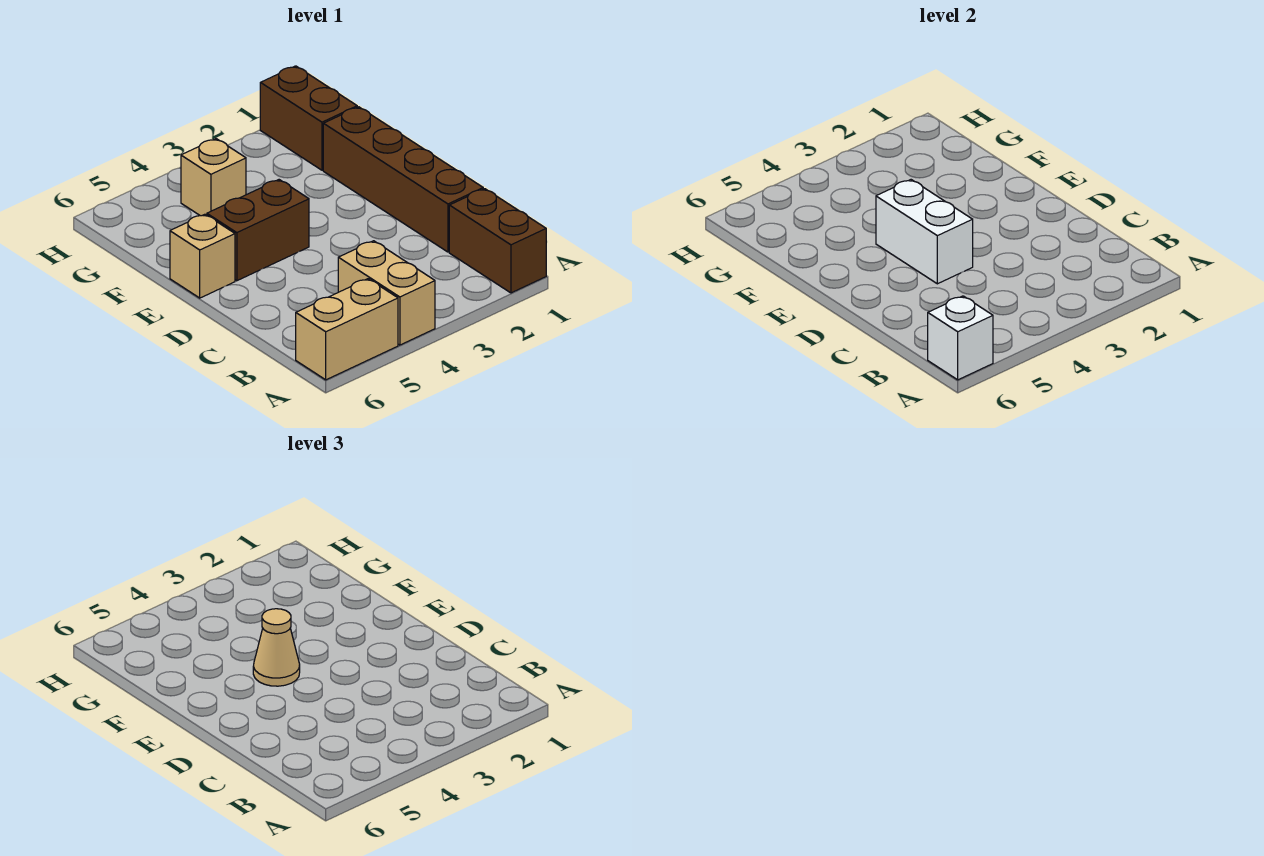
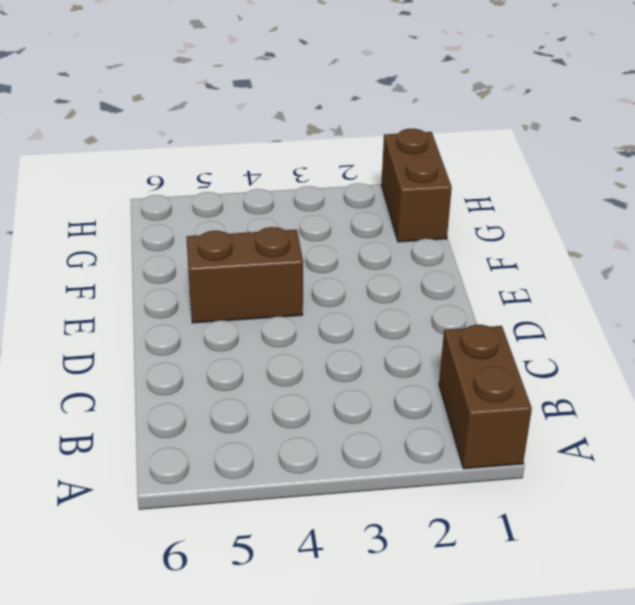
none -> tan 1x2 brick [338,241,435,345]
none -> tan 1x2 brick [296,279,398,380]

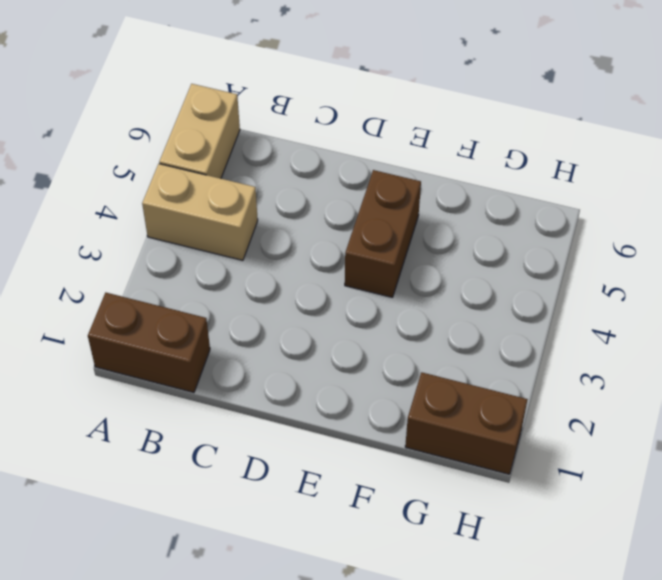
none -> brown 1x4 brick [323,107,483,252]
none -> tan 1x1 brick [170,214,235,298]

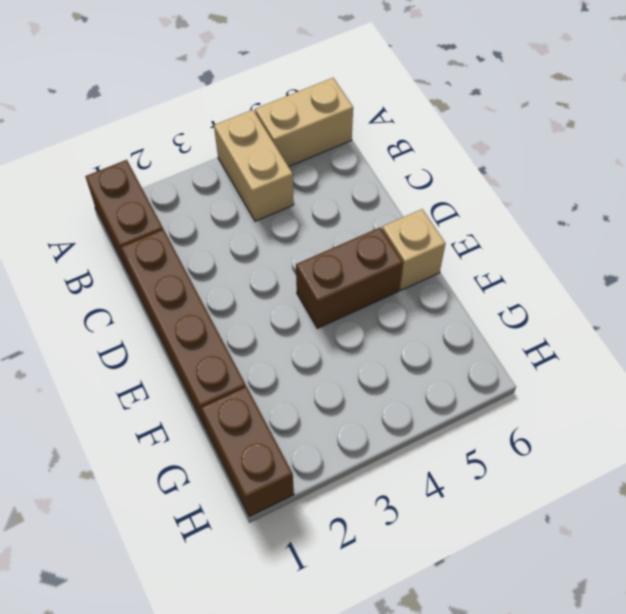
none -> tan 1x1 brick [181,139,246,216]
none -> white 1x1 brick [928,296,993,380]

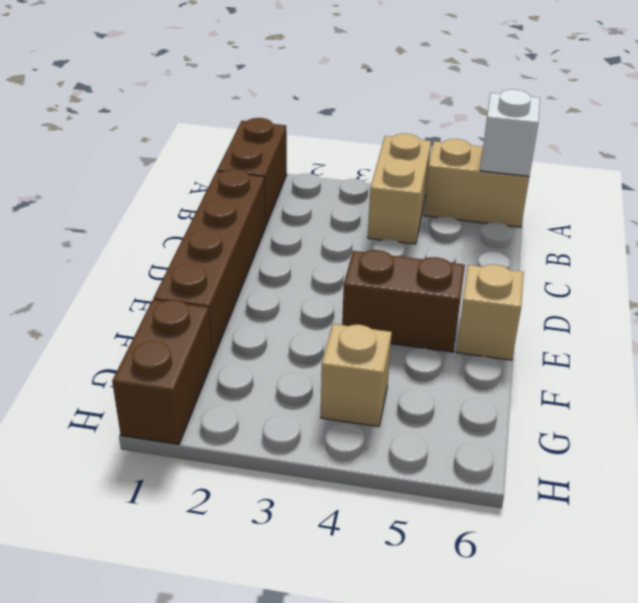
none -> white 1x2 brick [876,180,973,284]
none -> tan 1x1 cone [253,609,300,686]

